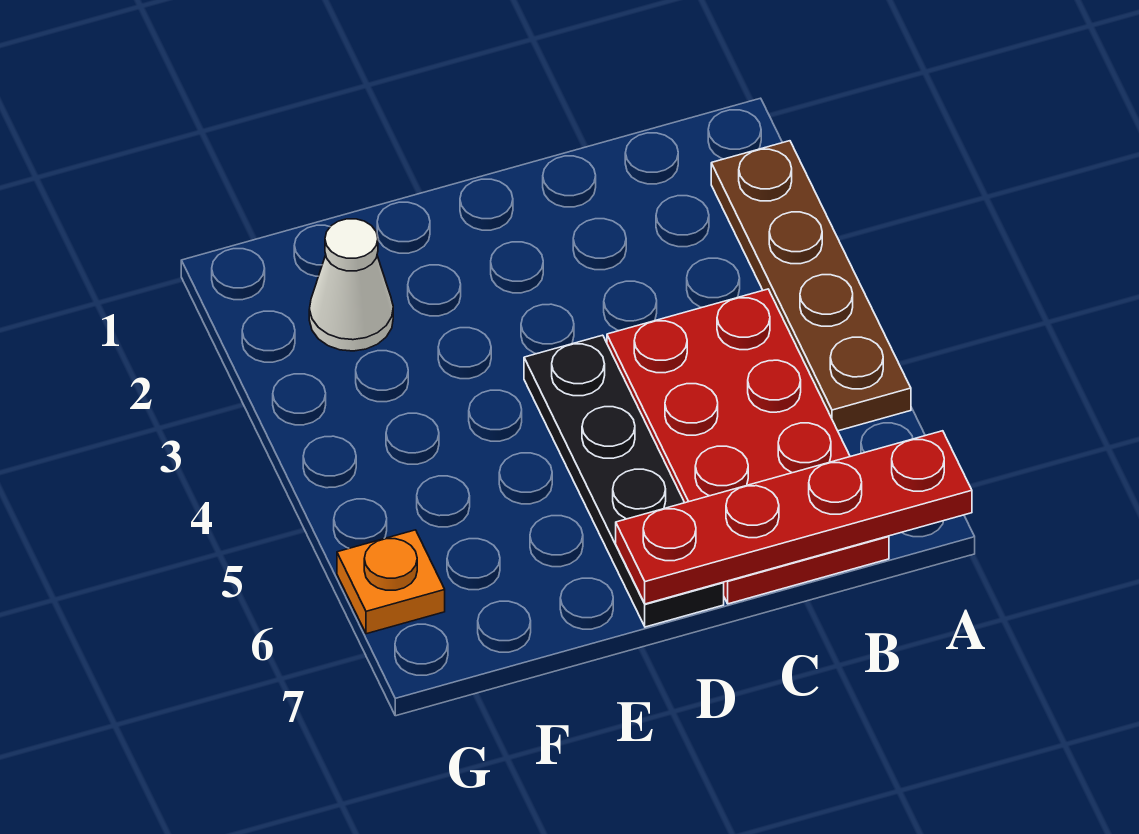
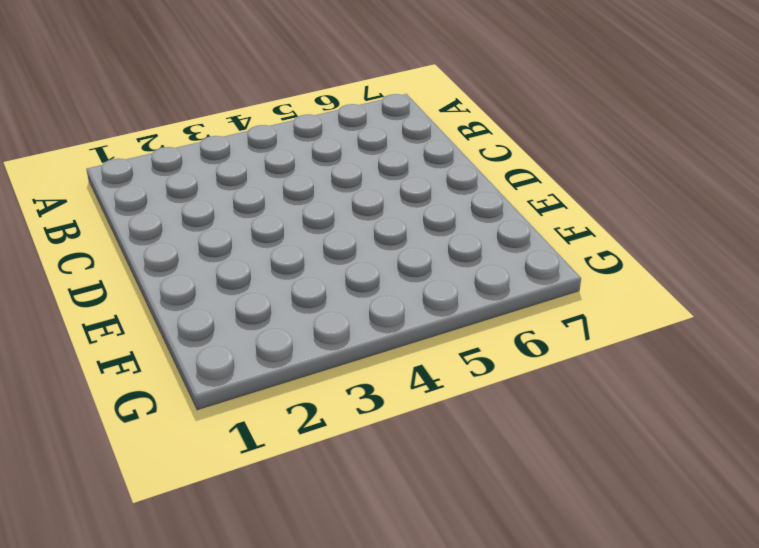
none -> brown 1x4 plate [711,141,911,431]
none -> red 2x4 plate [607,289,889,604]

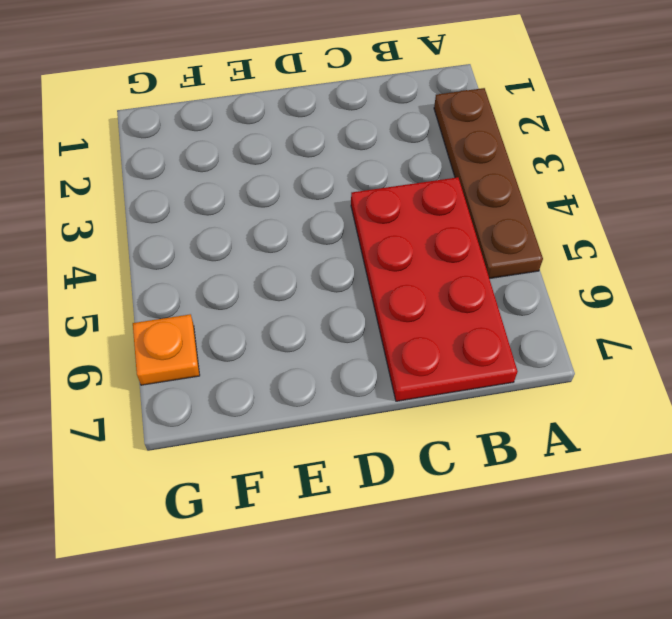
none -> black 1x4 plate [524,335,724,627]
none -> white 1x1 cone [309,219,393,351]

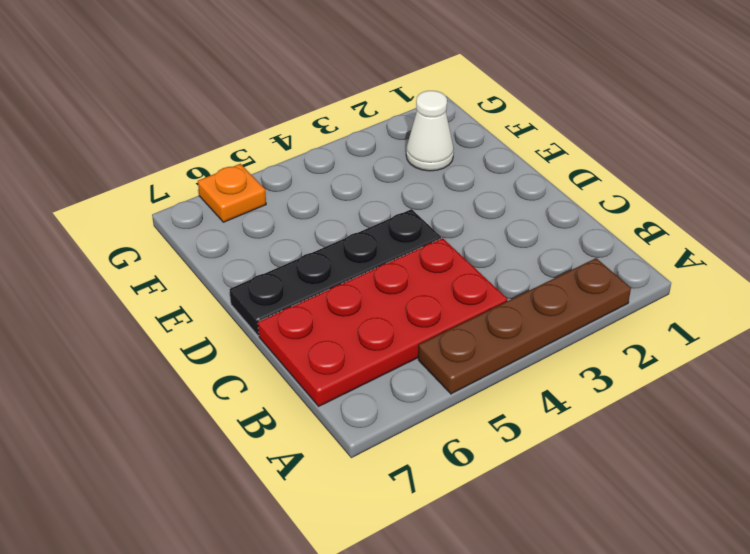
none -> red 1x4 plate [616,431,972,604]

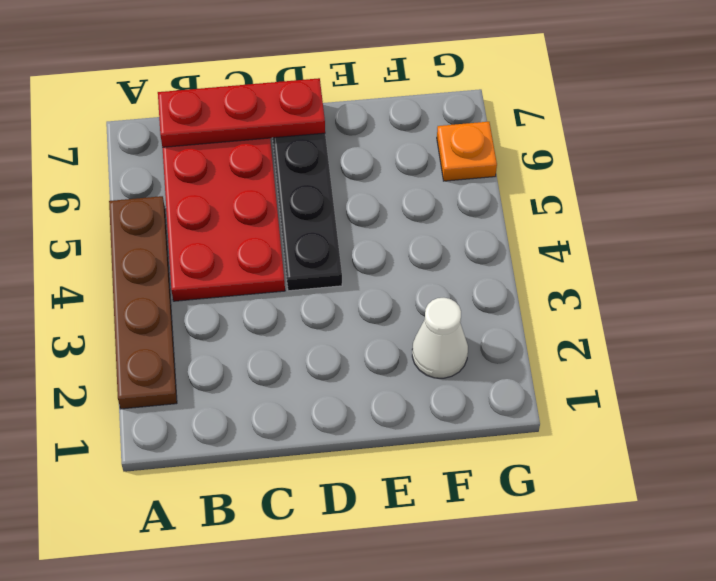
red 1x3 plate [158,78,325,147] -> red 1x4 plate [616,431,972,604]

